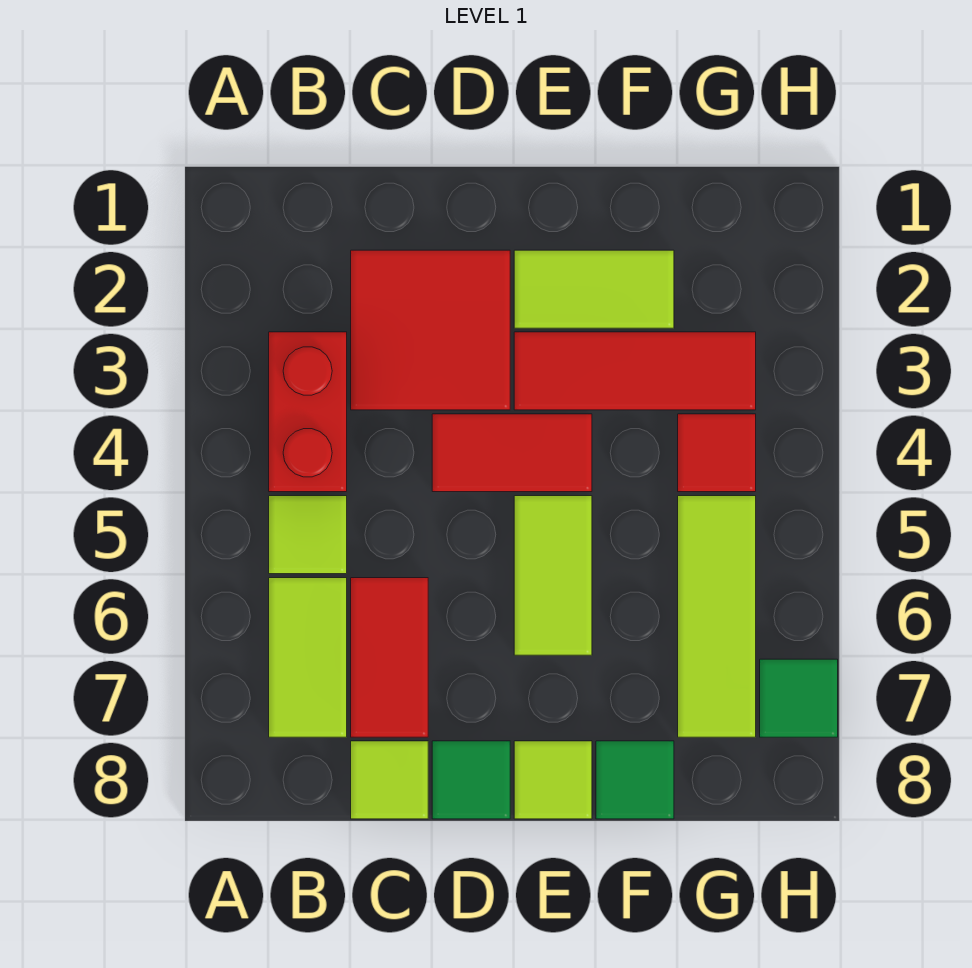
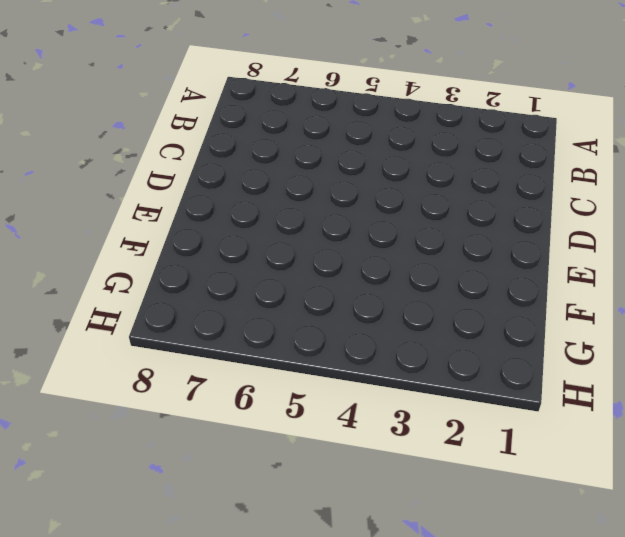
none -> red 1x2 brick [269,332,347,492]
none -> lime 1x1 tile [269,496,347,574]
none -> lime 1x2 tile [269,578,347,737]

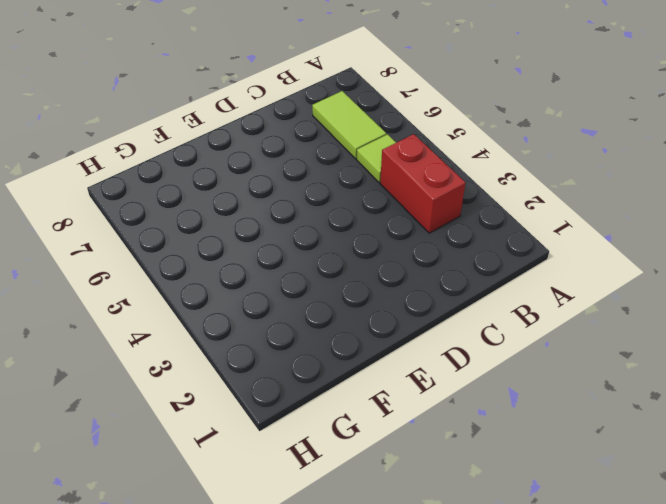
none -> red 2x2 tile [351,250,510,410]
none -> red 1x2 tile [351,578,428,737]
none -> lime 1x1 tile [351,741,428,819]

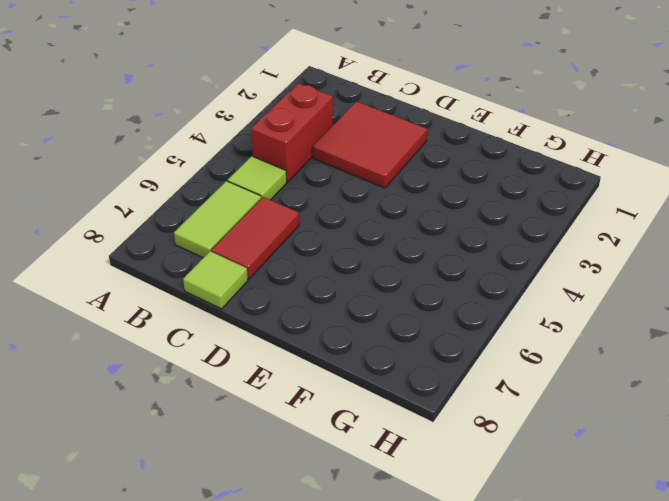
none -> red 1x2 tile [432,414,592,492]
none -> green 1x1 tile [432,741,510,819]
none -> lime 1x2 tile [514,250,674,328]

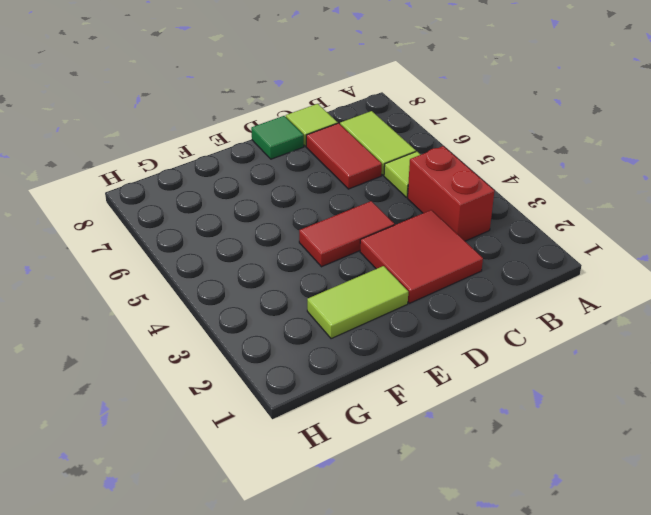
none -> red 1x3 tile [514,332,756,410]
none -> lime 1x2 tile [514,496,592,655]
none -> lime 1x1 tile [514,741,592,819]

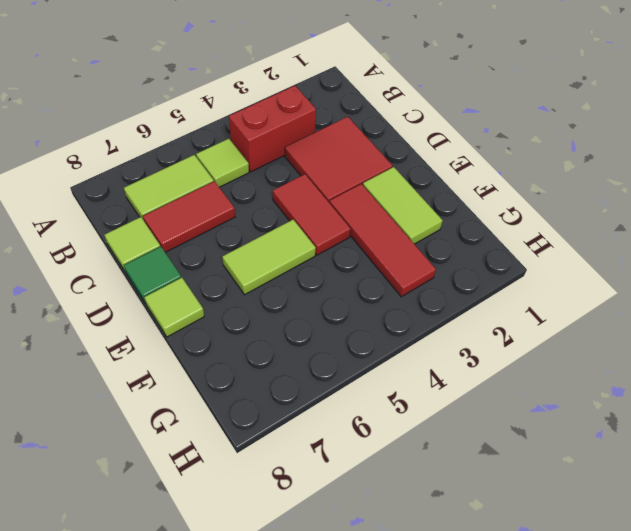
none -> green 1x1 tile [596,741,674,819]
none -> red 1x1 tile [678,414,756,492]
none -> lime 1x3 tile [678,496,756,737]

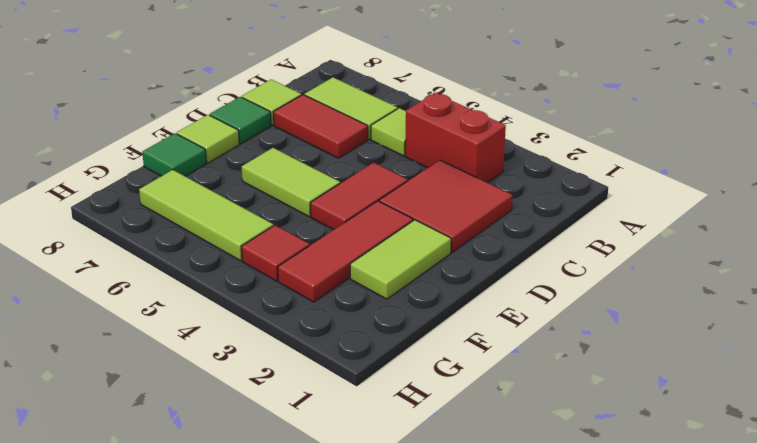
none -> green 1x1 tile [760,659,838,737]

